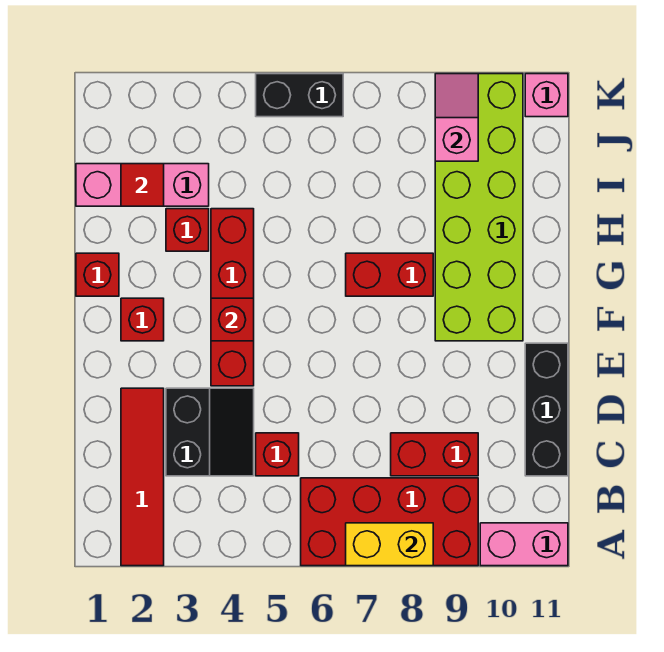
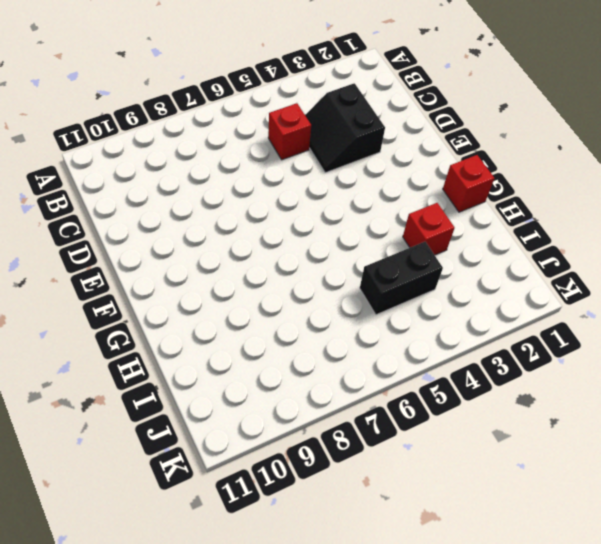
black 1x2 brick [360,242,443,315] -> black 1x2 brick moved to [256,74,343,117]
none -> red 1x4 tile [121,388,164,566]
none -> red 2x4 brick [301,478,478,566]
none -> pink 1x2 brick [480,523,568,566]

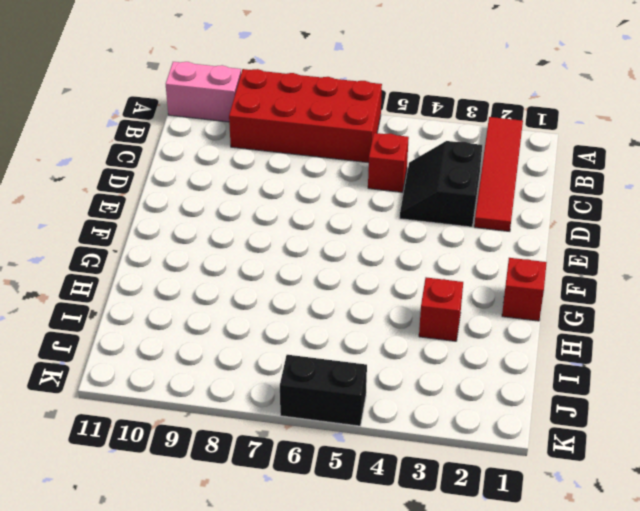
none -> red 1x2 brick [391,433,478,476]
none -> black 1x3 brick [525,343,568,476]
none -> red 1x4 brick [211,209,254,386]

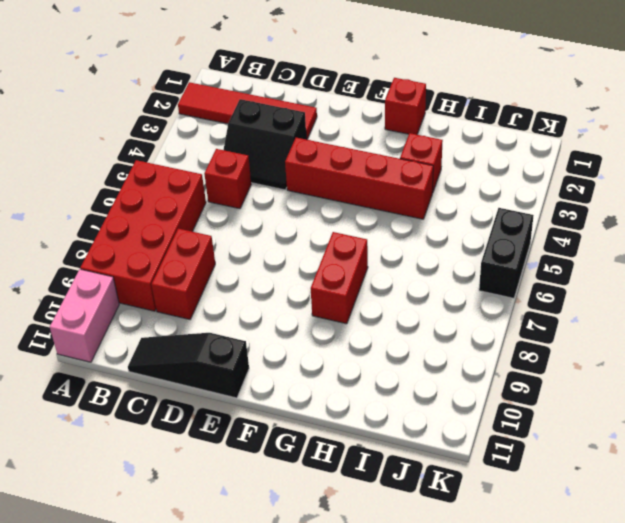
black 1x3 slope [128,333,249,398] -> black 1x3 brick [525,343,568,476]
none -> red 1x1 brick [121,298,164,341]
none -> lime 2x6 brick [435,74,523,341]
none -> pink 1x3 brick [76,164,209,206]

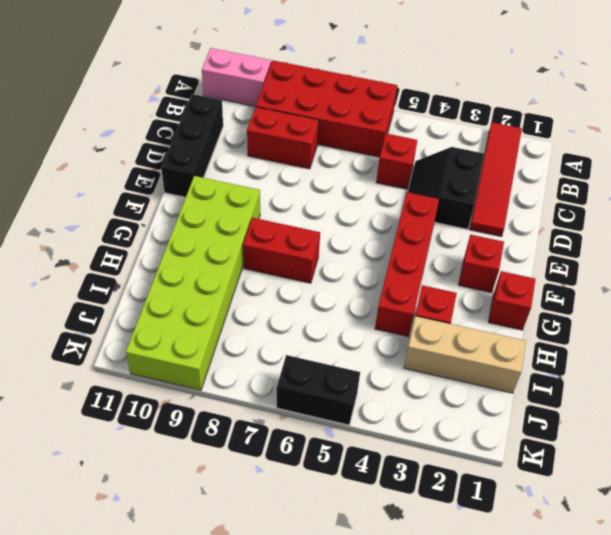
tan 1x3 brick [404,316,526,393] -> pink 1x3 brick [76,164,209,206]
none -> pink 1x1 brick [525,74,568,117]
none -> yellow 1x2 brick [346,523,433,566]
none -> red 1x1 brick [211,298,254,341]

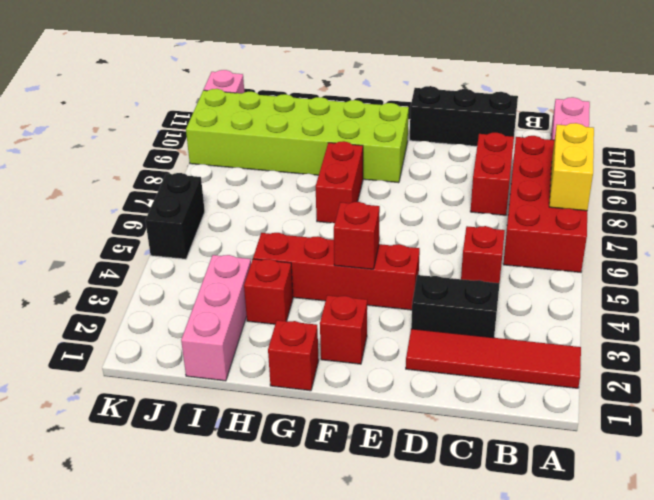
none -> red 1x1 tile [121,164,164,206]
none -> pink 1x2 slope [435,74,478,161]

